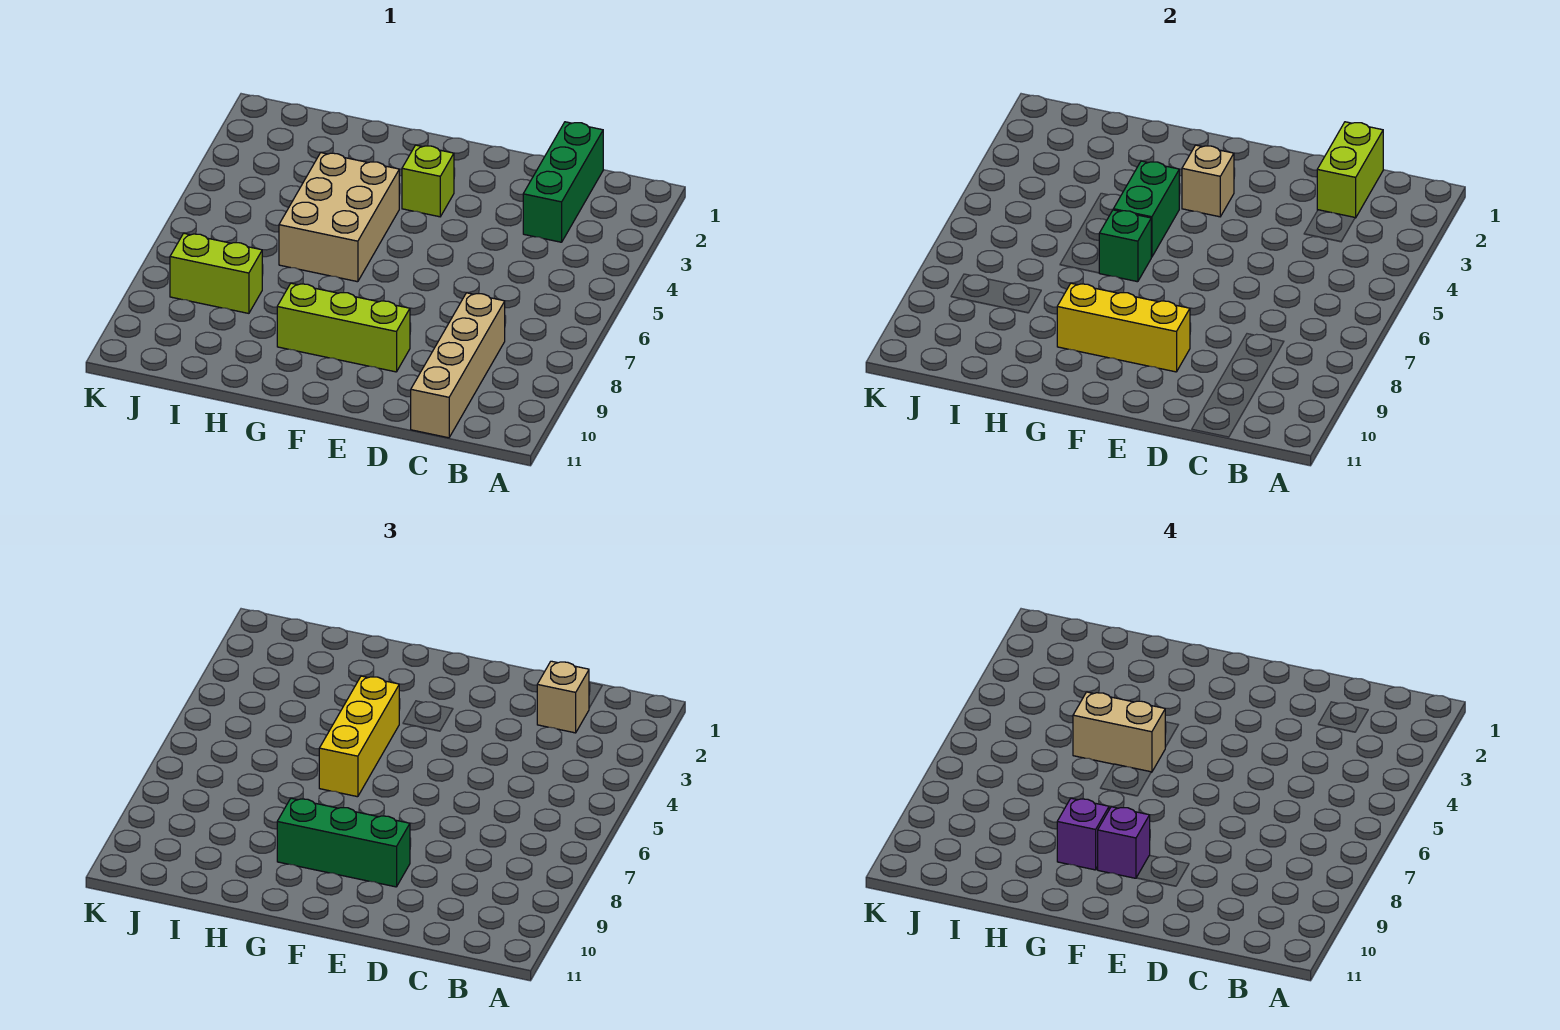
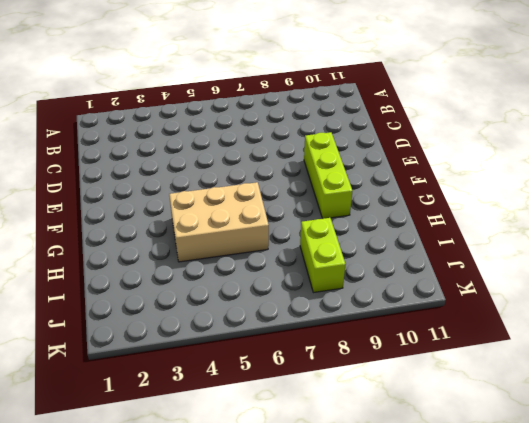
none -> green 1x3 brick [523,122,603,242]
none -> tan 1x4 brick [411,293,505,438]
none -> lime 1x1 brick [402,145,454,217]

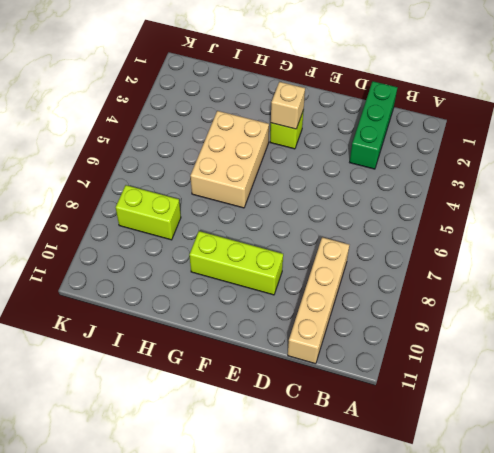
none -> lime 1x2 brick [1317,122,1383,218]
none -> yellow 1x3 brick [1057,283,1190,372]
none -> green 1x2 brick [1113,161,1179,257]

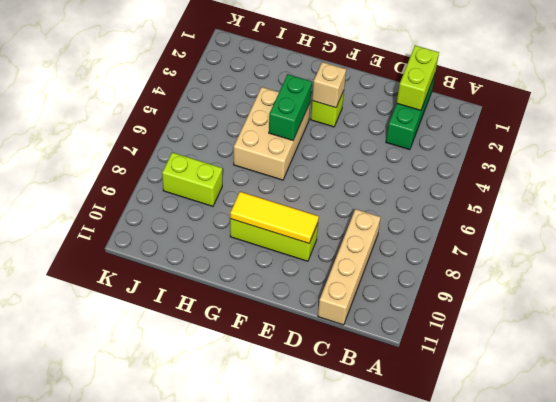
yellow 1x3 tile [230,192,319,243] -> yellow 1x3 brick [1057,283,1190,372]
none -> green 1x1 brick [1099,210,1151,282]
none -> tan 1x1 brick [537,661,589,733]
none -> green 1x3 brick [277,798,410,887]

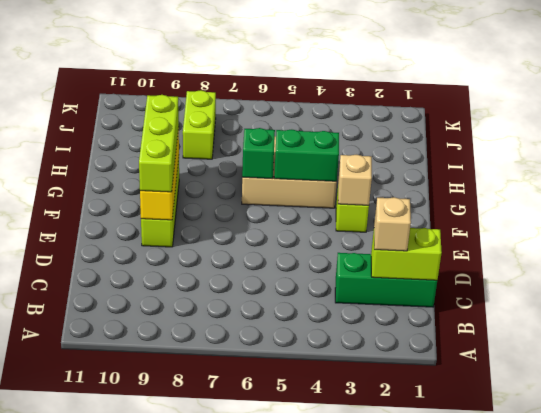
lime 1x3 brick [139,95,179,192] -> green 1x3 brick [277,798,410,887]
none -> tan 1x4 brick [411,293,505,438]
none -> yellow 1x3 brick [319,676,399,797]
none -> purple 1x1 brick [1098,807,1150,878]

